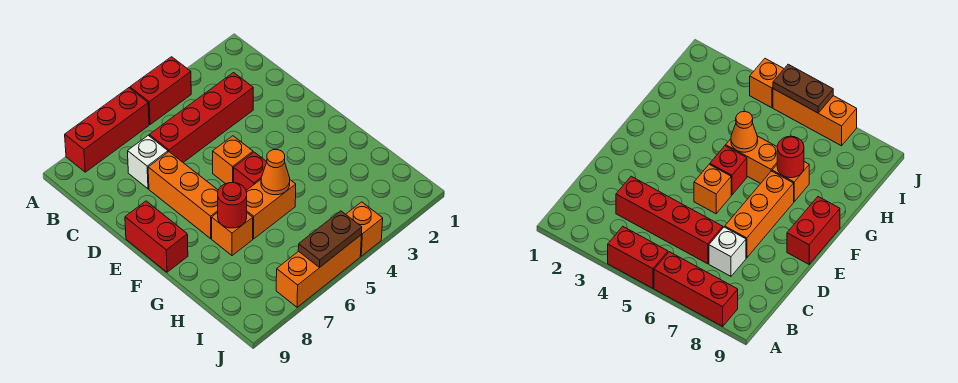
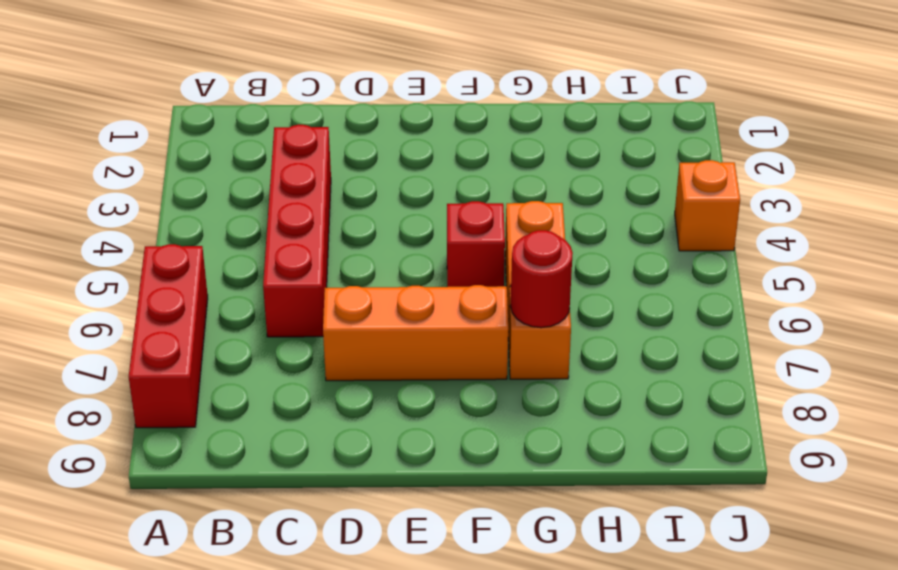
none -> red 1x2 brick [130,57,191,125]
none -> white 1x1 brick [128,135,168,189]
none -> orange 1x1 brick [213,136,253,184]

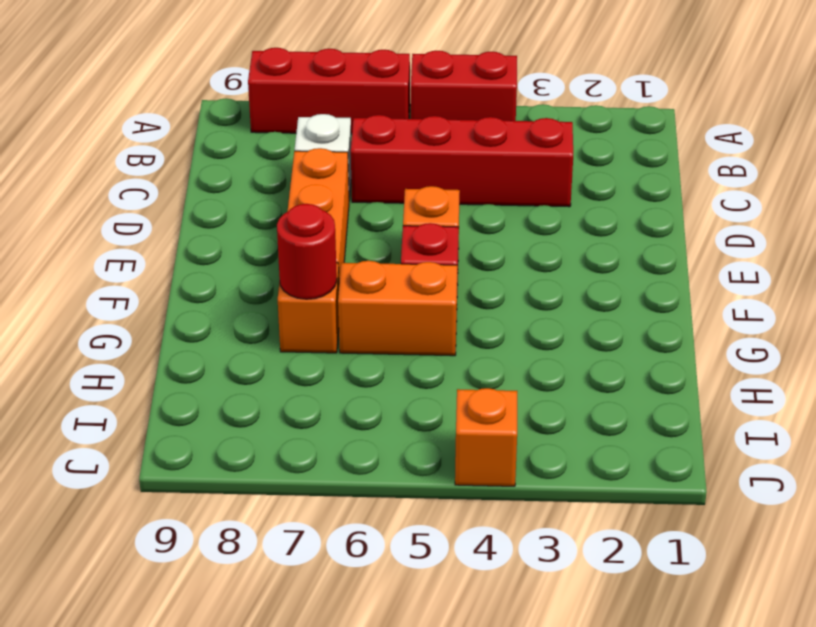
none -> red 1x2 brick [125,201,188,272]
none -> orange 1x3 brick [276,235,361,307]
none -> orange 1x1 cone [261,150,290,195]

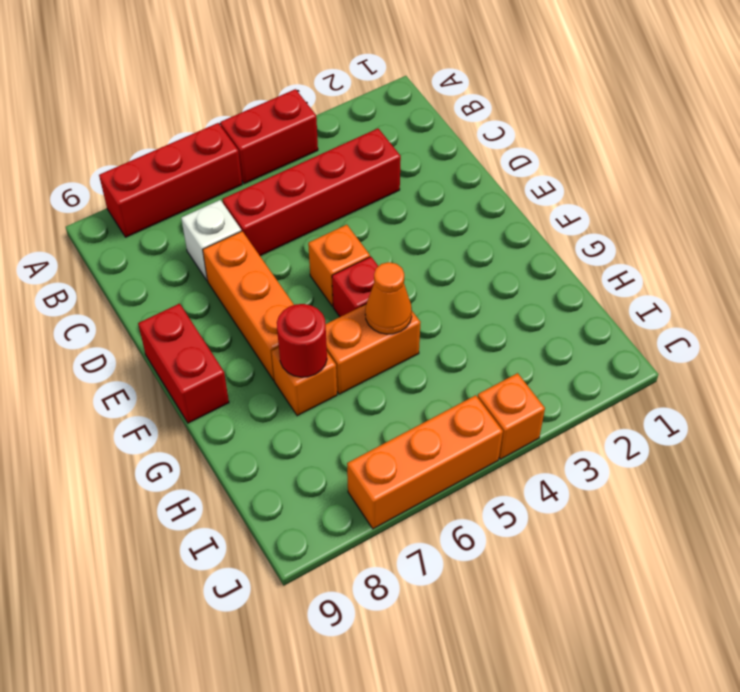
none -> brown 1x2 plate [298,211,362,267]

